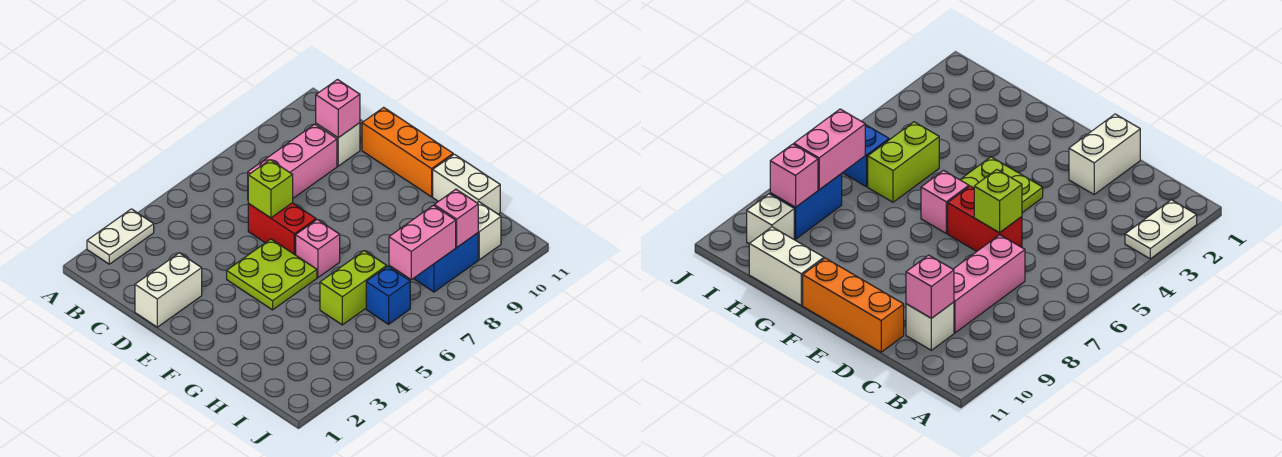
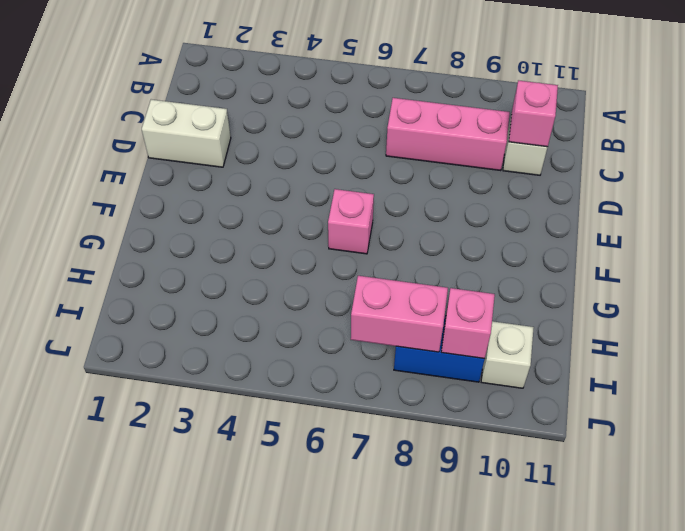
none -> white 1x2 plate [87,209,154,264]
none -> red 1x2 brick [248,203,316,255]
none -> orange 1x3 brick [362,107,453,197]

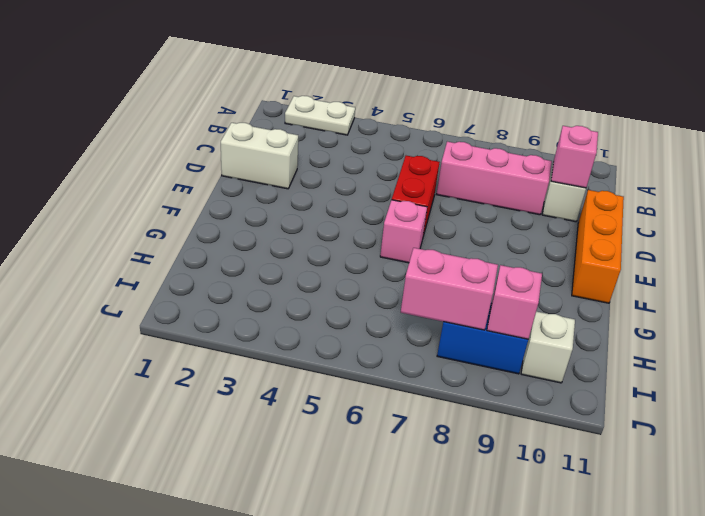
none -> lime 2x2 plate [227,239,317,310]
none -> white 1x2 brick [433,154,500,214]
none -> lime 1x2 brick [320,251,387,325]

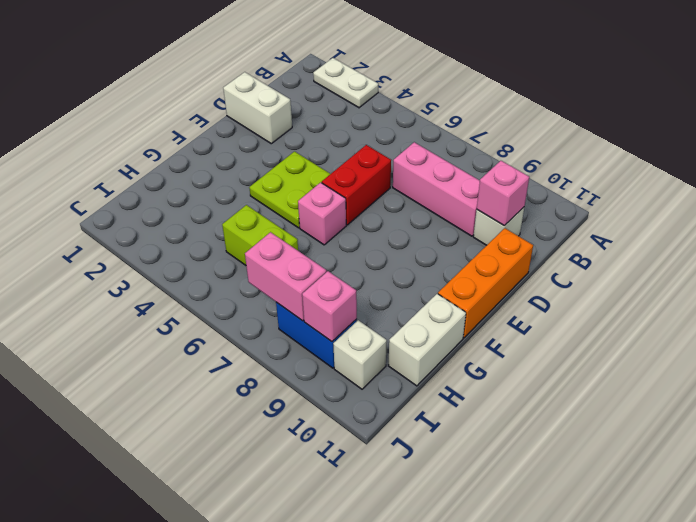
none -> blue 1x1 brick [366,266,410,324]
none -> lime 1x1 brick [248,160,293,218]

